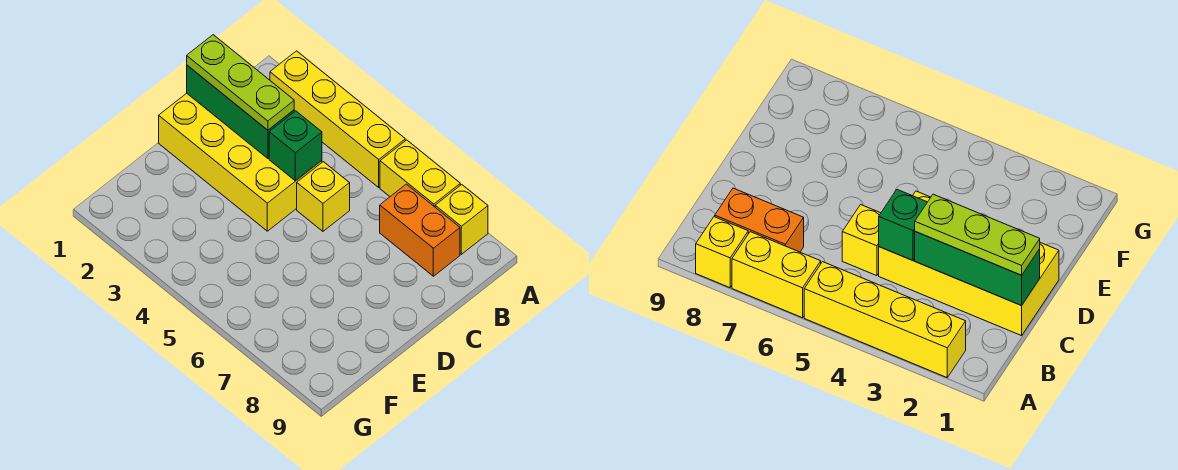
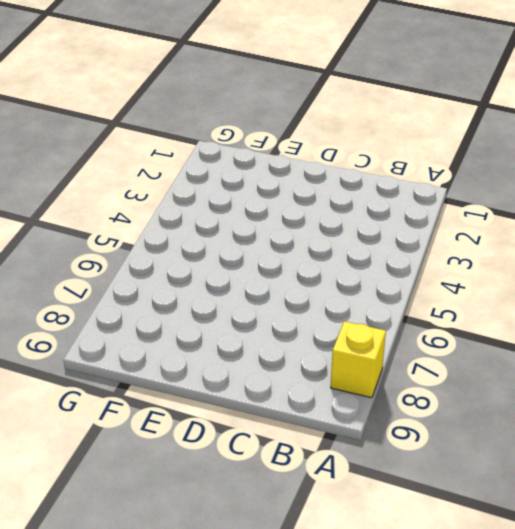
none -> yellow 1x4 brick [270,51,405,187]
none -> yellow 1x2 brick [380,140,460,207]

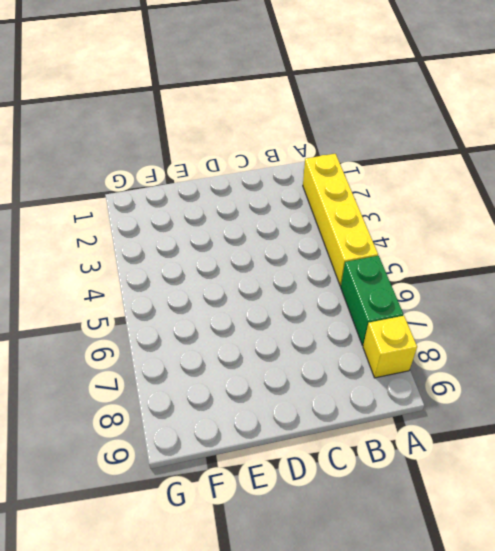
green 1x2 brick [341,256,403,346] -> yellow 1x2 brick [380,140,460,207]
none -> orange 1x2 brick [380,184,460,276]
none -> yellow 2x4 brick [159,93,322,231]

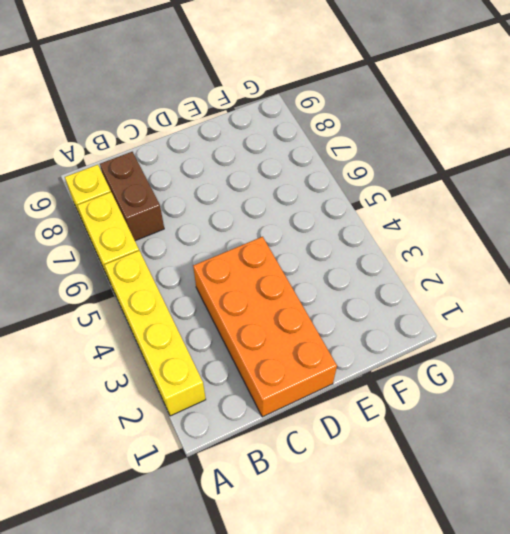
brown 1x2 brick [100,152,164,241] -> orange 1x2 brick [380,184,460,276]
orange 2x4 brick [193,237,337,417] -> yellow 2x4 brick [159,93,322,231]
none -> yellow 1x1 brick [297,162,350,231]
none -> green 1x3 brick [187,65,294,158]

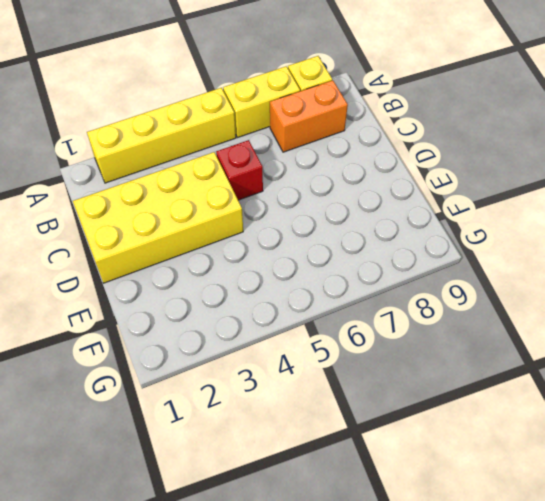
red 1x1 brick [216,140,263,200] -> yellow 1x1 brick [297,162,350,231]
none -> green 1x3 brick [187,65,294,158]
none -> green 1x1 brick [269,111,322,181]

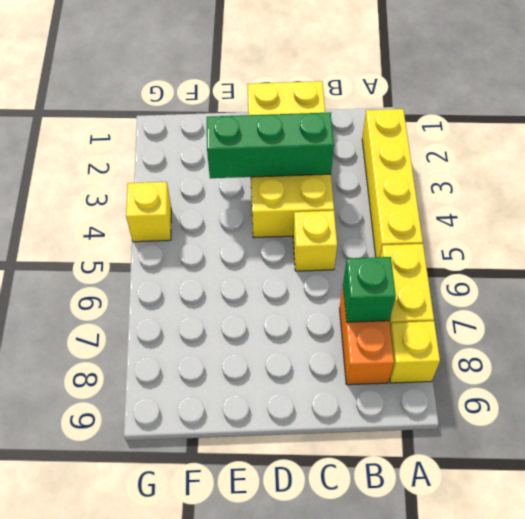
green 1x1 brick [343,257,396,322] -> green 1x1 brick moved to [269,111,322,181]
green 1x3 brick [207,112,334,178] -> green 1x3 brick turned to [187,65,294,158]
yellow 1x1 brick [126,182,171,242] -> none
none -> lime 1x3 plate [187,35,294,130]

